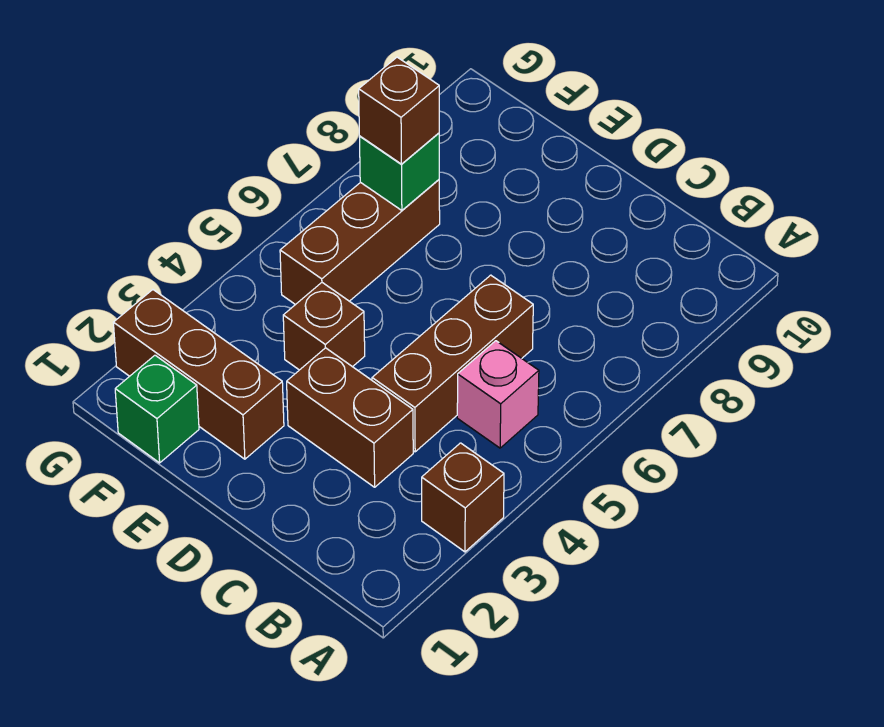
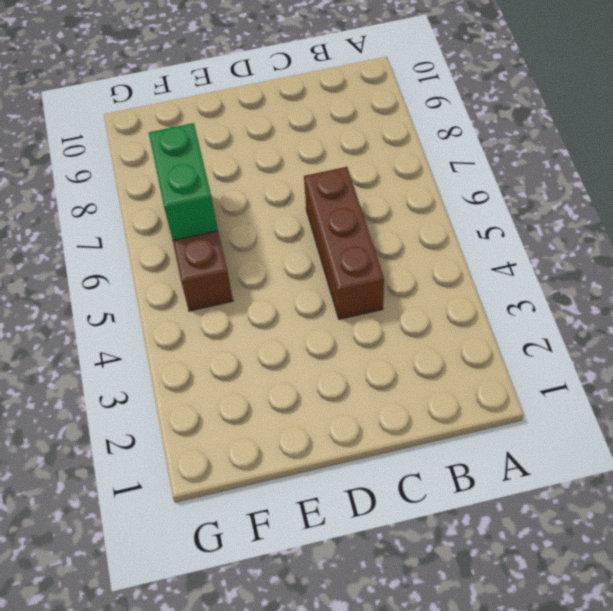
green 1x2 brick [149,123,218,240] -> green 1x1 brick [359,133,439,210]
none -> brown 1x1 brick [422,443,504,552]
none -> pink 1x1 brick [457,341,539,448]

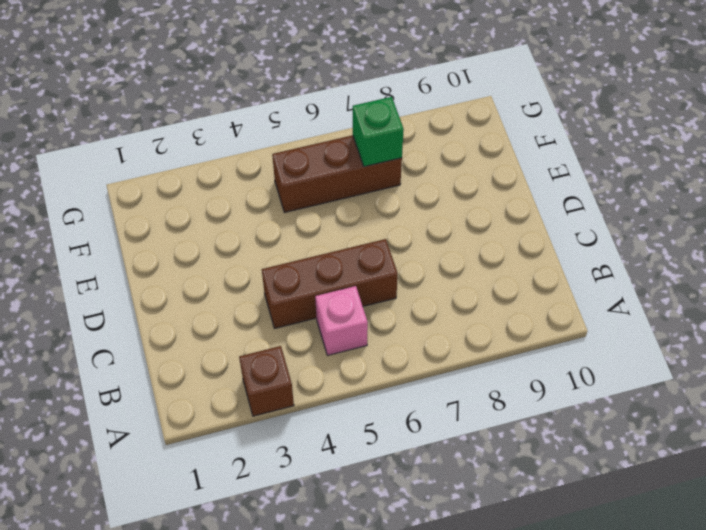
none -> brown 1x2 brick [287,348,413,487]
none -> brown 1x3 brick [113,290,284,459]

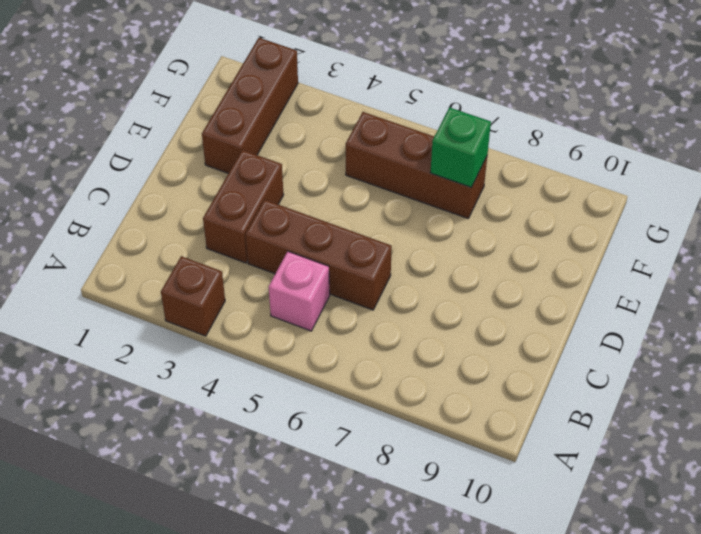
none -> brown 1x1 brick [283,283,365,370]
none -> green 1x1 brick [115,355,199,463]

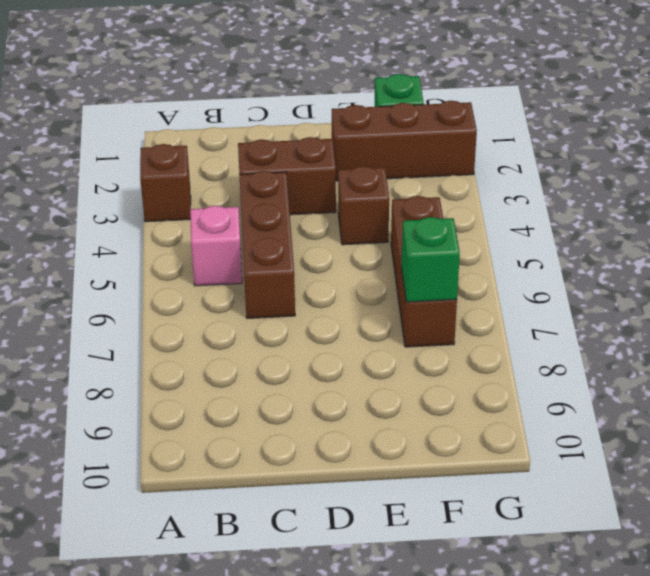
none -> brown 1x1 brick [359,57,439,164]

